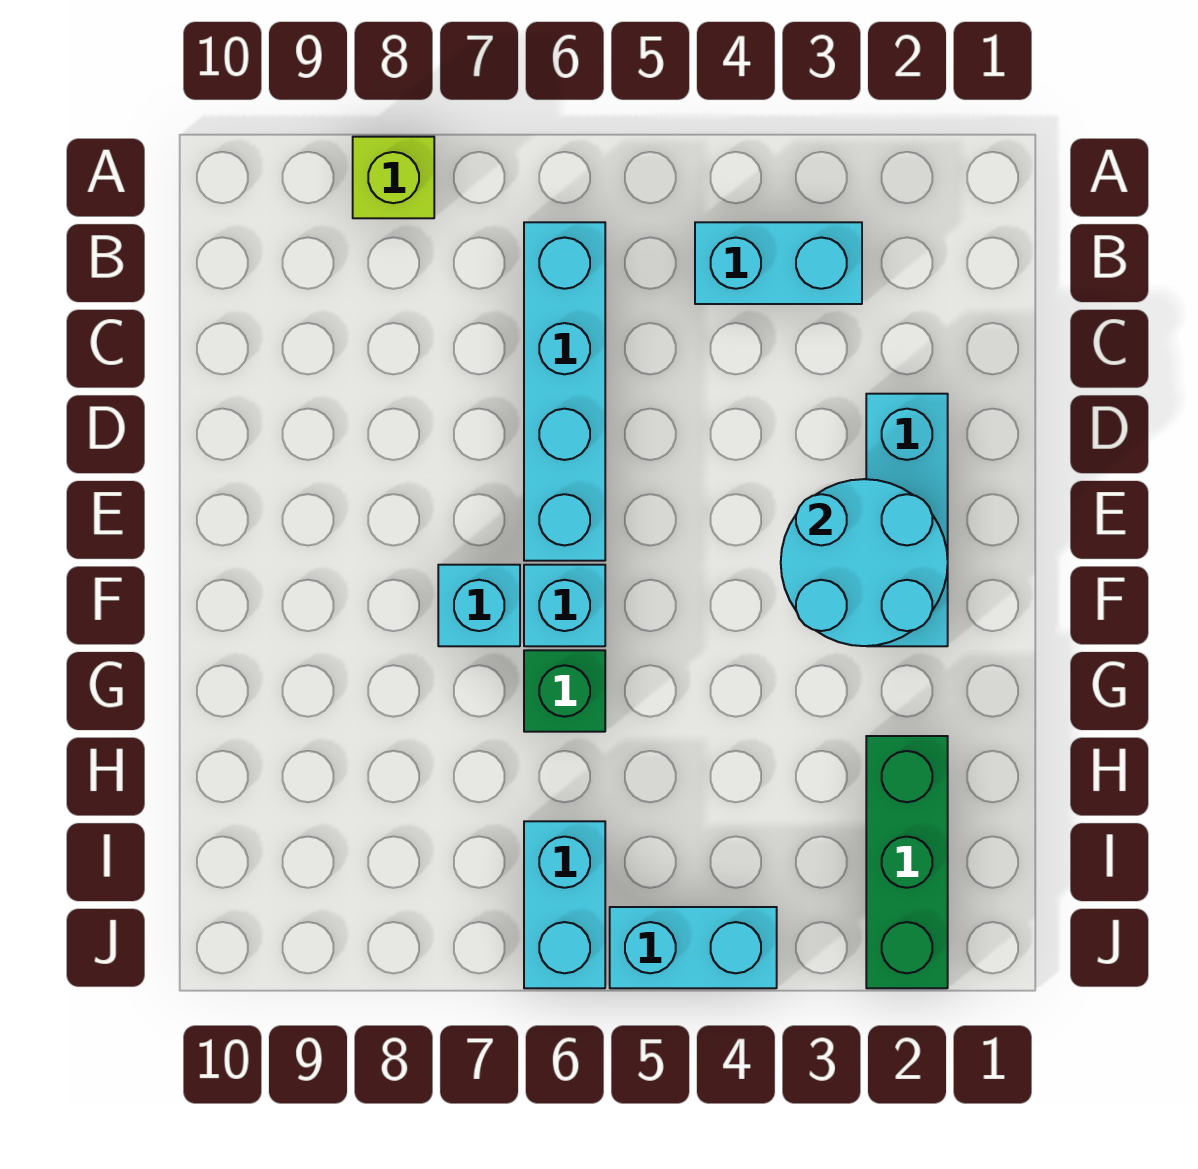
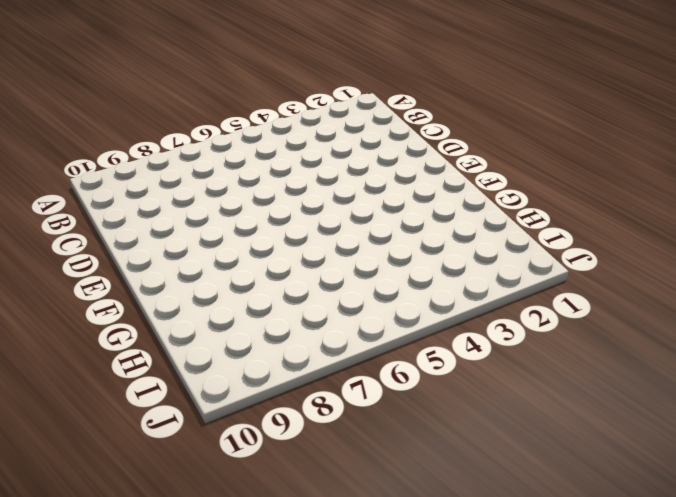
none -> lime 1x1 brick [353,137,434,218]
none -> cyan 1x2 brick [695,222,862,304]

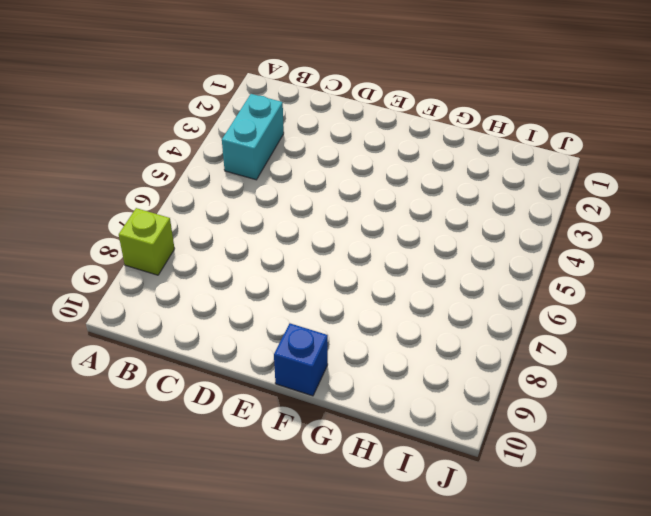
blue 1x1 brick [274,323,328,396] -> none
none -> cyan 1x4 brick [524,222,605,561]
none -> cyan 1x3 brick [866,394,948,646]

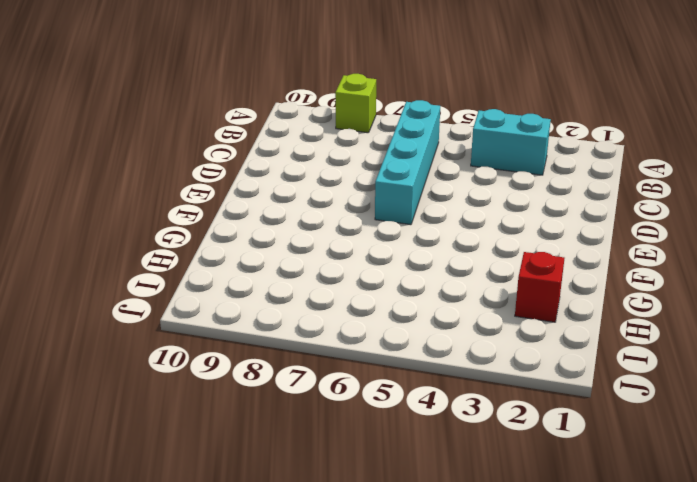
red 1x1 brick [515,252,564,322] -> green 1x3 brick [866,736,948,988]
none -> cyan 1x3 brick [866,394,948,646]
none -> cyan 1x1 brick [524,565,605,646]

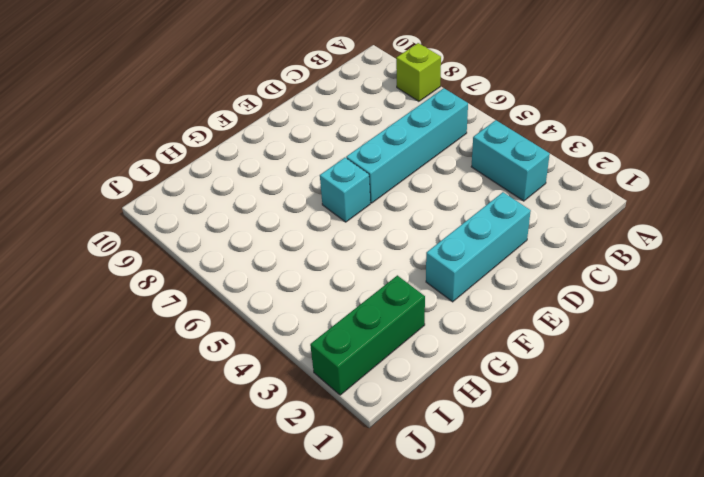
none -> cyan 1x1 brick [438,565,520,646]
none -> green 1x1 brick [524,650,605,732]

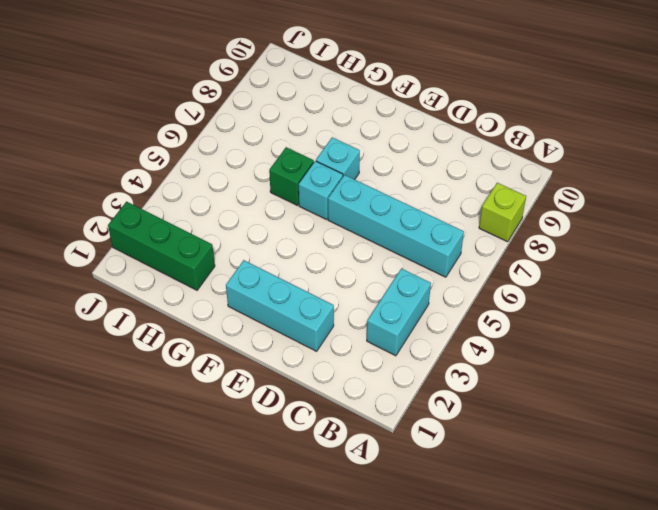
none -> cyan 1x2 brick [524,821,605,988]
none -> cyan 1x2 brick [610,907,777,988]

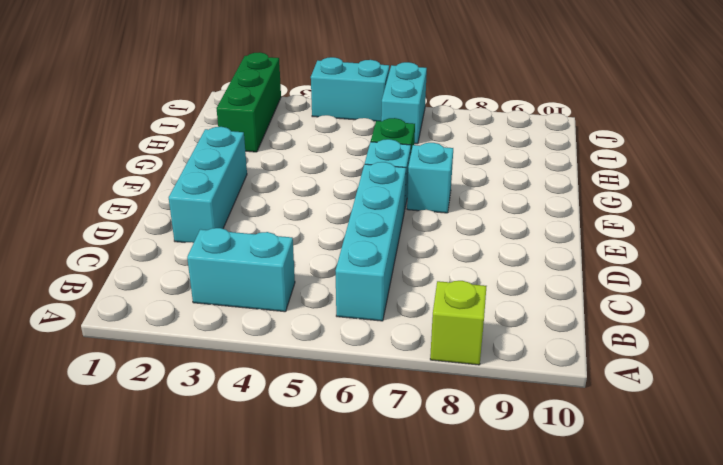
none -> cyan 2x2 round brick [781,479,948,646]

